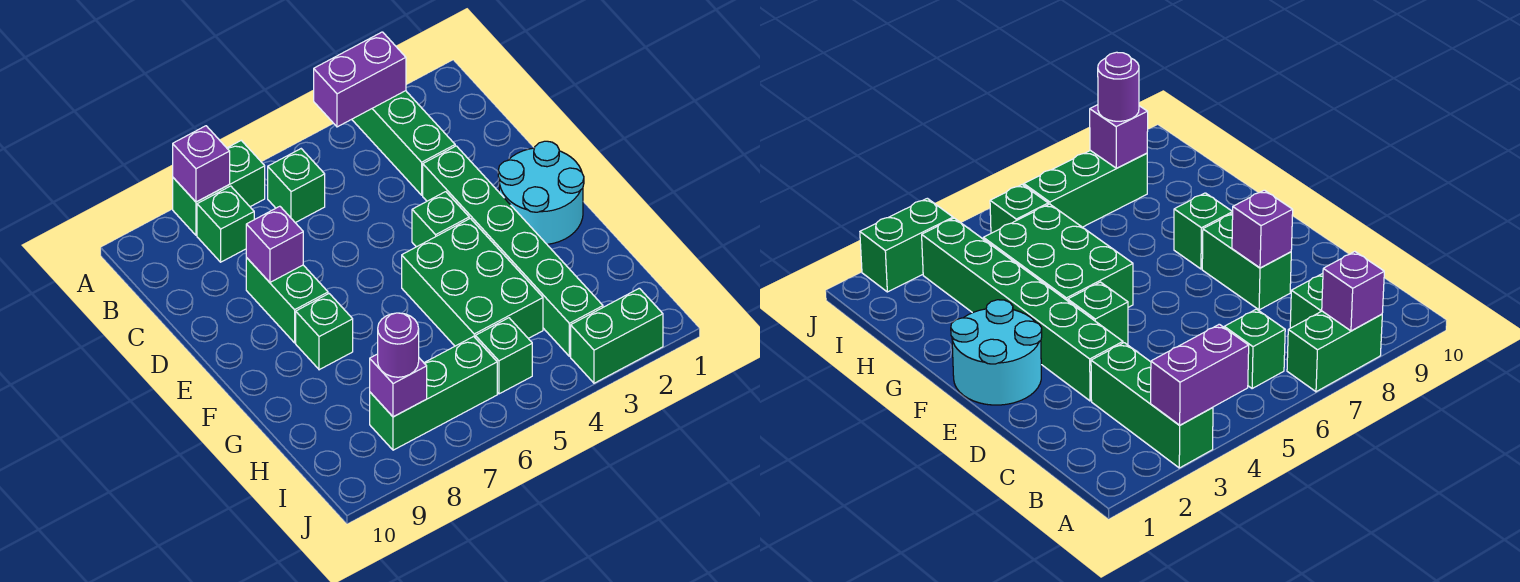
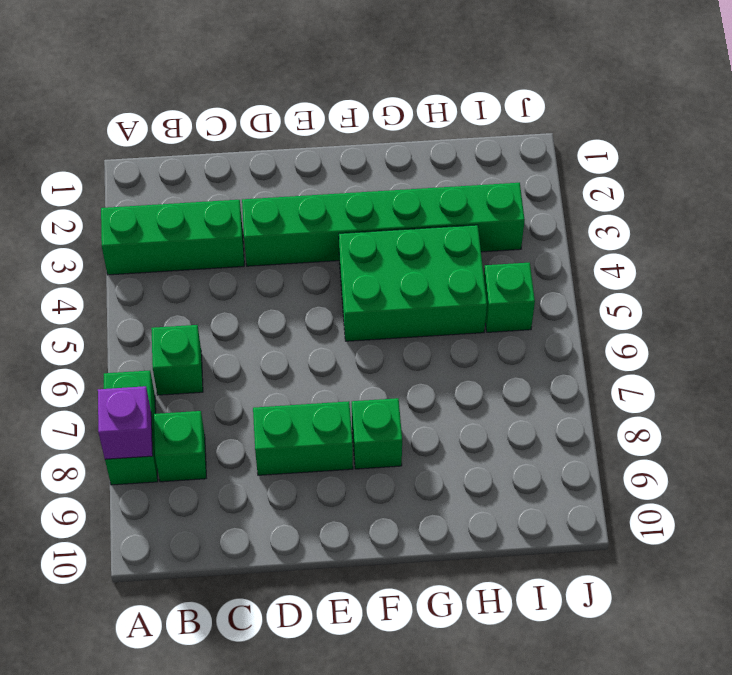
none -> cyan 2x2 round brick [498,141,584,244]
none -> green 1x1 brick [412,192,469,247]
none -> green 1x3 brick [370,336,497,450]

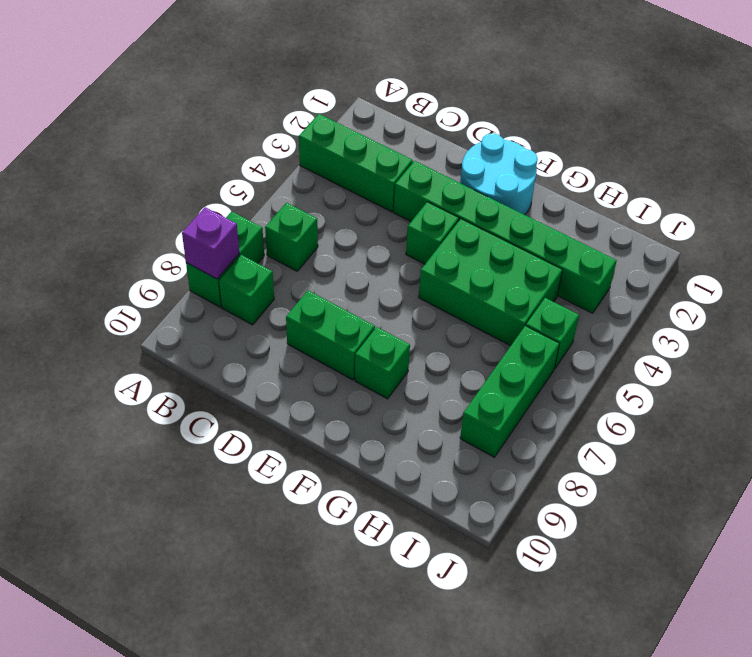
none -> green 1x2 brick [571,288,663,383]
none -> purple 1x2 brick [314,32,406,127]
none -> purple 1x1 brick [246,206,303,282]

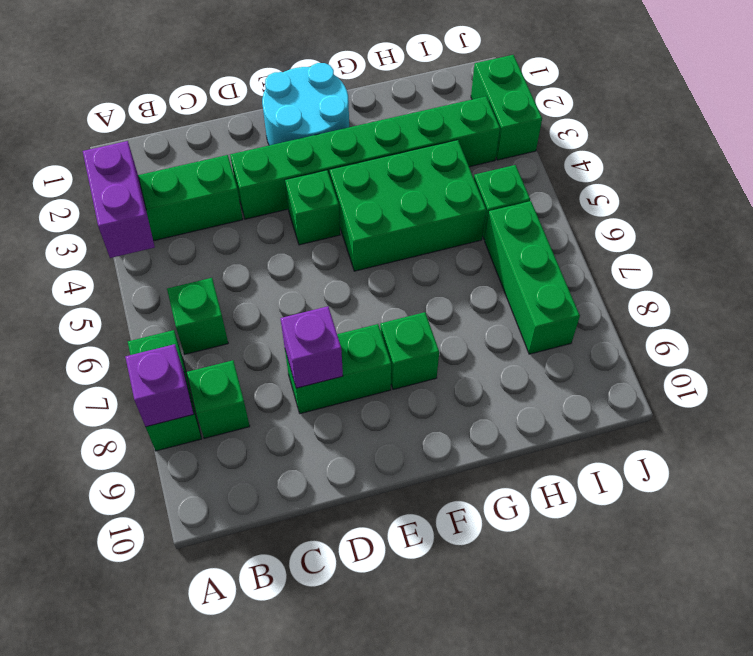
none -> purple 1x1 brick [370,354,427,417]
none -> purple 1x1 round brick [378,313,419,377]

